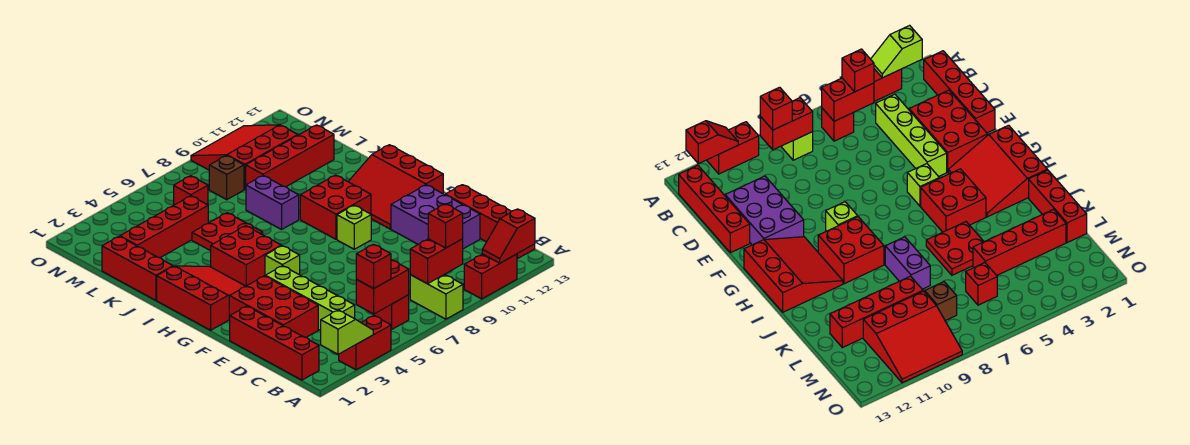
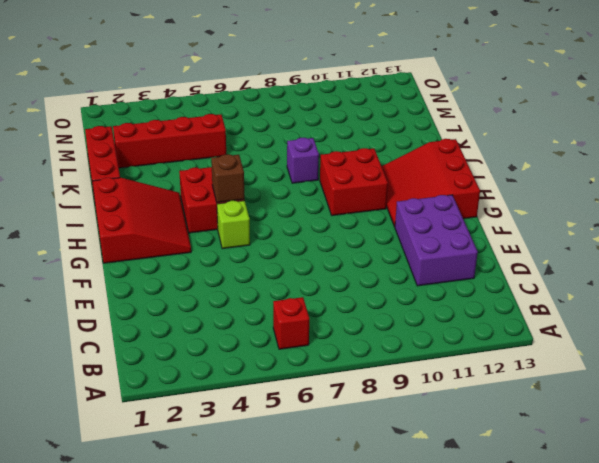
brown 1x1 brick [211,154,244,203] -> brown 1x1 brick moved to [209,156,244,200]
purple 1x1 brick [287,138,319,183] -> purple 1x2 brick [246,176,299,229]
none -> red 1x2 brick [338,316,391,370]
none -> lime 1x2 brick [410,274,463,319]
none -> red 1x2 brick [464,254,517,299]

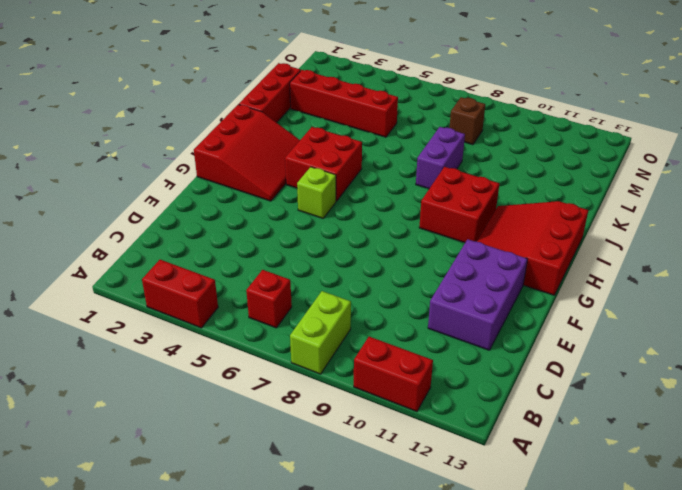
none -> red 1x4 brick [230,306,319,380]
none -> red 1x4 brick [445,185,535,259]
none -> lime 1x4 brick [266,266,355,331]

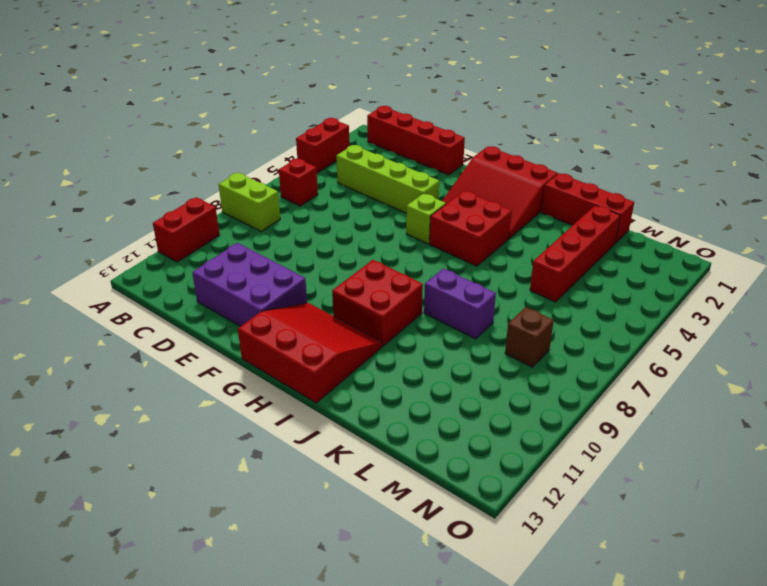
none -> red 1x4 brick [445,185,535,259]
none -> red 2x3 brick [229,276,318,337]
none -> lime 1x1 brick [337,205,371,249]

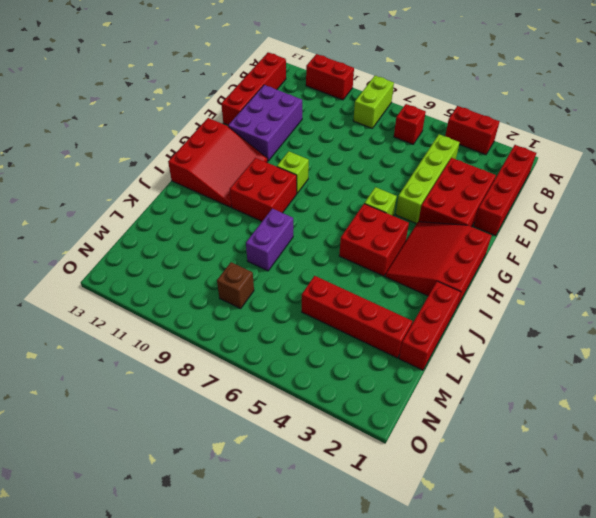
none -> red 2x2 plate [192,213,263,251]
none -> red 1x4 brick [246,125,334,187]
none -> red 1x1 brick [174,176,208,205]

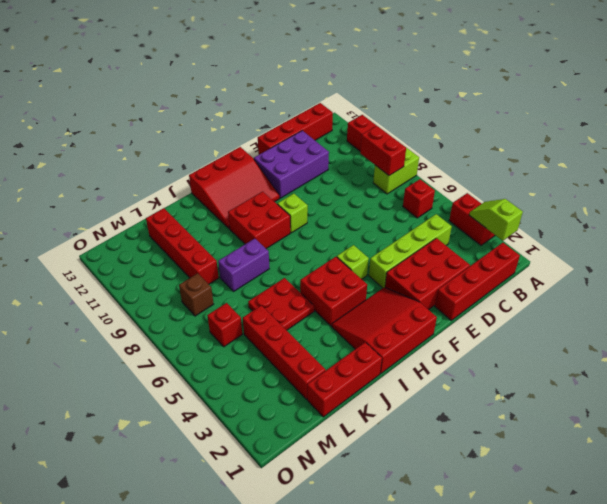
none -> red 3x3 slope [191,125,298,189]
none -> red 1x2 slope [482,209,535,263]
none -> red 1x2 brick [356,260,409,314]

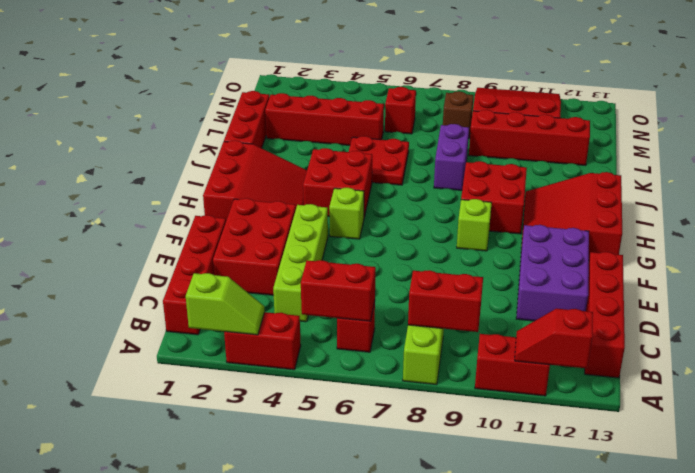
none -> red 1x1 brick [356,244,391,289]
none -> red 1x1 brick [428,204,463,248]

